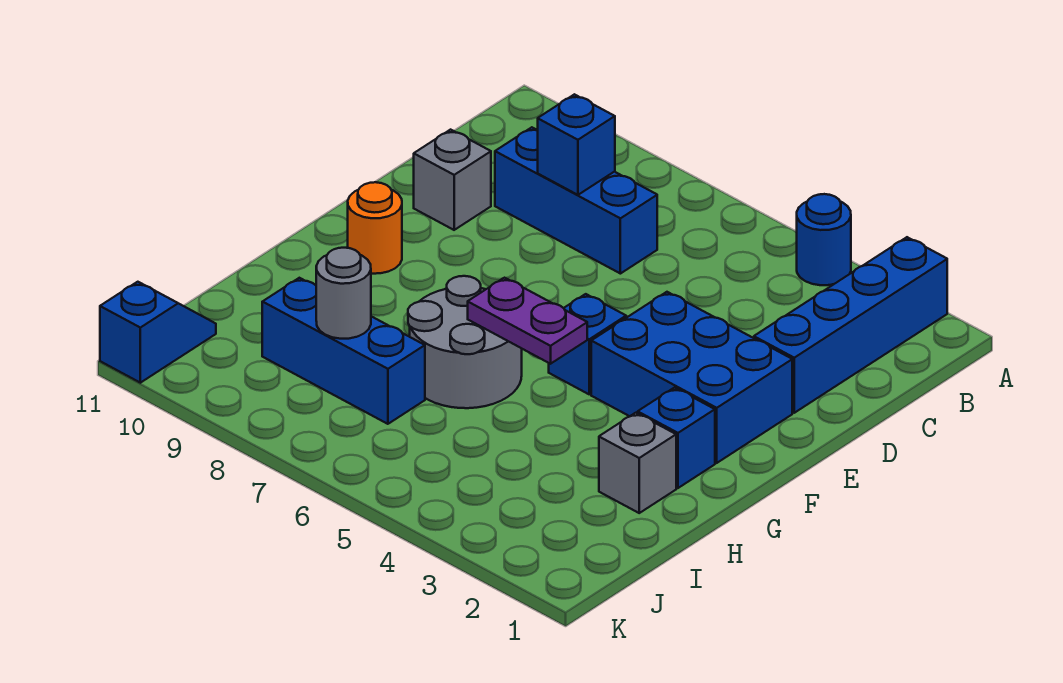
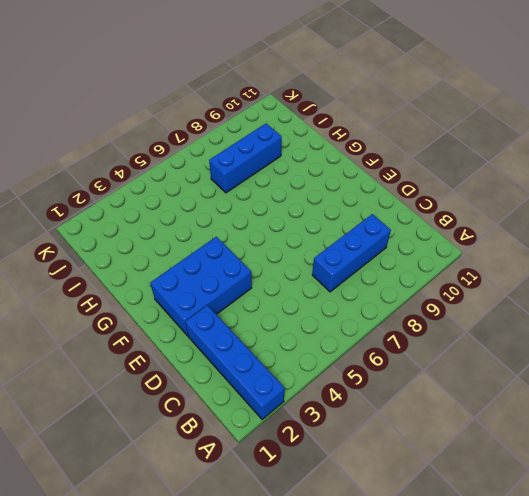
none -> blue 1x1 round brick [797,194,851,285]
none -> grey 1x1 brick [414,130,491,230]
none -> blue 1x1 brick [549,294,626,394]

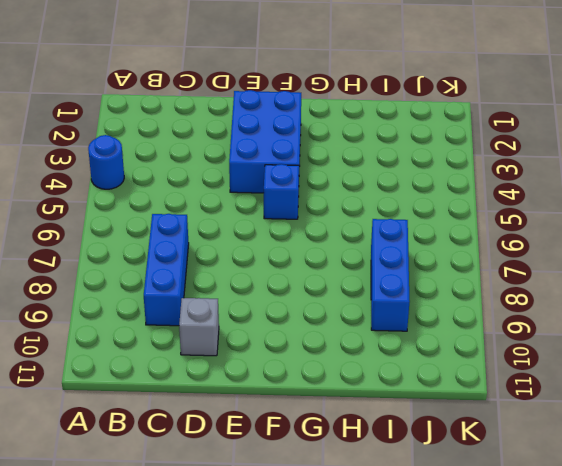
none -> blue 1x4 brick [754,237,947,413]
none -> orange 1x1 round brick [348,182,402,274]
none -> blue 1x1 brick [638,388,715,488]

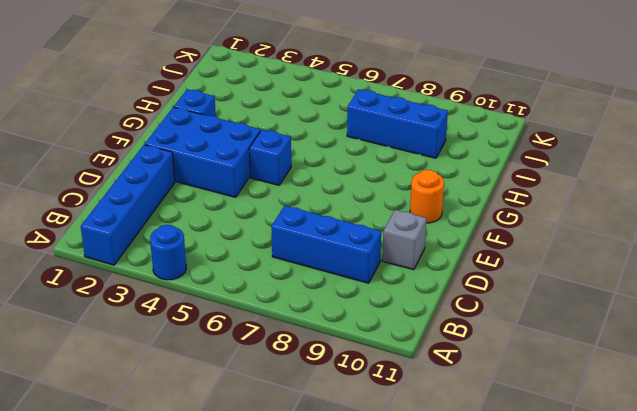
none -> grey 2x2 round brick [408,276,522,408]
none -> grey 1x1 brick [599,413,676,513]
none -> blue 1x2 slope [100,282,216,383]

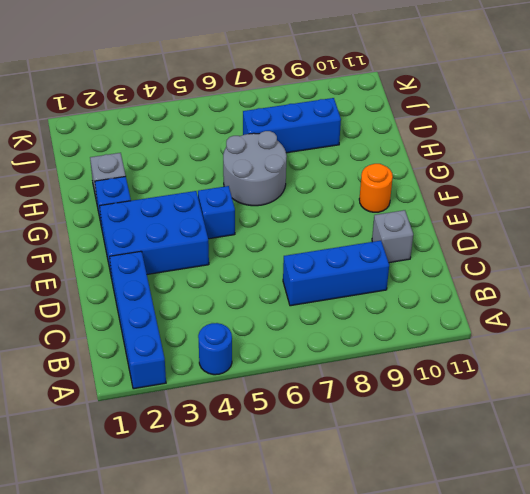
none -> blue 1x2 slope [100,282,216,383]
none -> blue 1x1 brick [538,94,615,195]
none -> purple 1x2 plate [468,278,587,364]

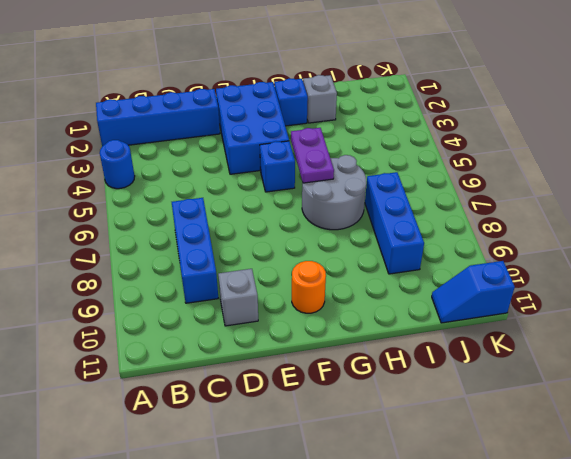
none -> blue 1x1 brick [538,94,615,195]
none -> grey 1x1 round brick [316,248,371,339]

